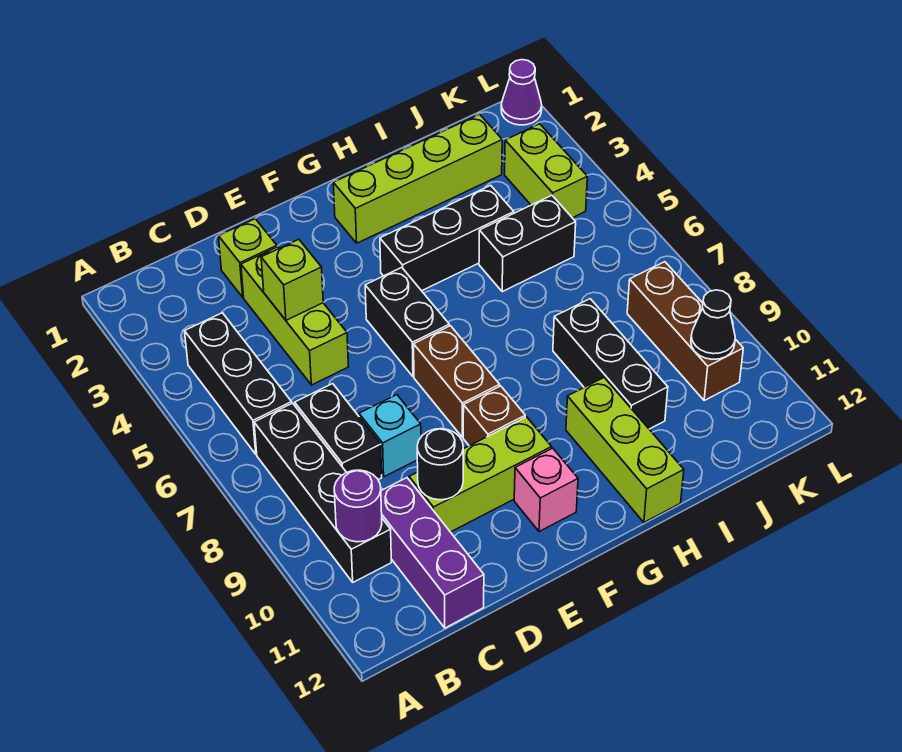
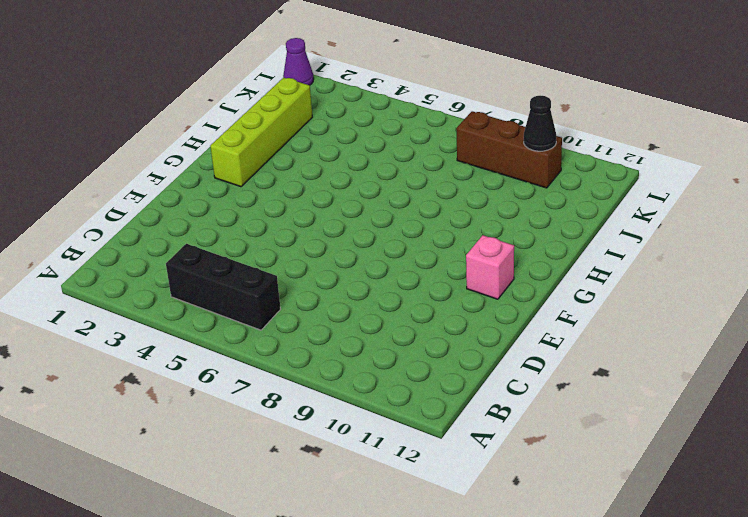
none -> black 1x4 brick [254,403,391,582]
none -> black 1x2 brick [295,384,382,480]
none -> purple 1x3 brick [381,478,484,628]

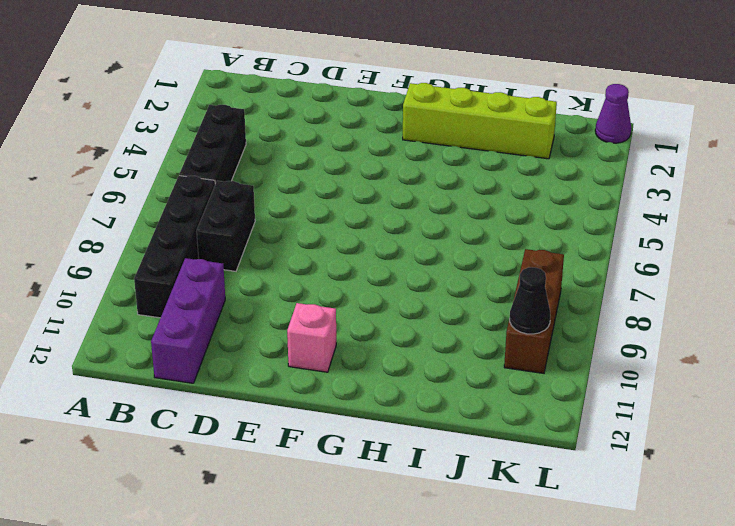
none -> lime 1x1 brick [218,219,277,297]
none -> lime 1x3 brick [241,247,349,385]
none -> cyan 1x1 brick [359,395,421,477]

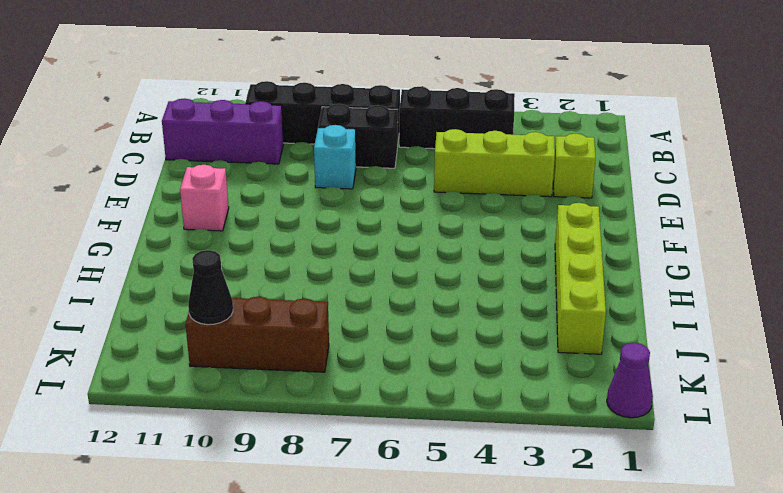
none -> lime 1x3 brick [409,417,552,532]
none -> black 1x2 brick [365,267,449,377]
none -> brown 1x2 brick [414,326,500,437]

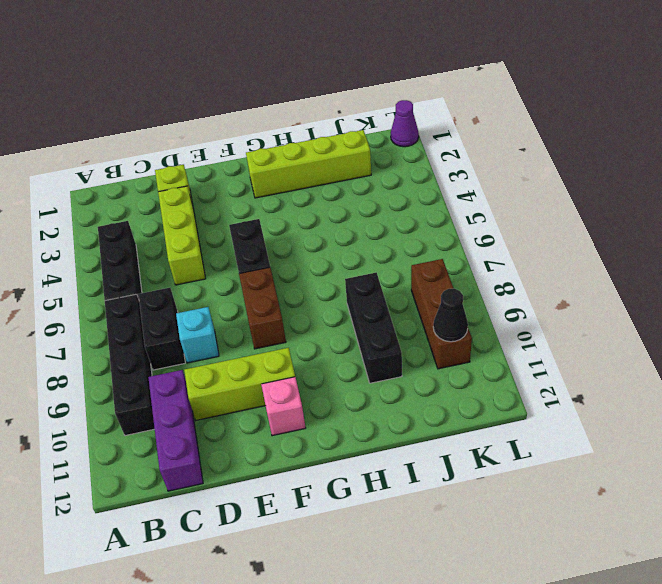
none -> brown 1x1 brick [463,386,525,446]
none -> black 1x3 brick [380,185,514,291]
none -> lime 1x3 brick [566,378,684,522]

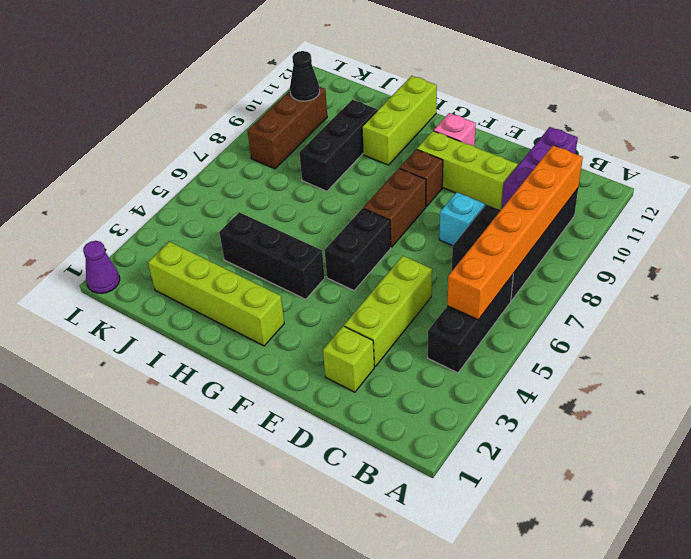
orange 1x6 brick [447,146,583,320] -> purple 1x1 round brick [334,470,382,542]
none -> black 1x2 brick [479,195,576,292]
none -> lime 1x2 brick [505,124,587,218]
none -> lime 1x1 brick [261,239,323,320]

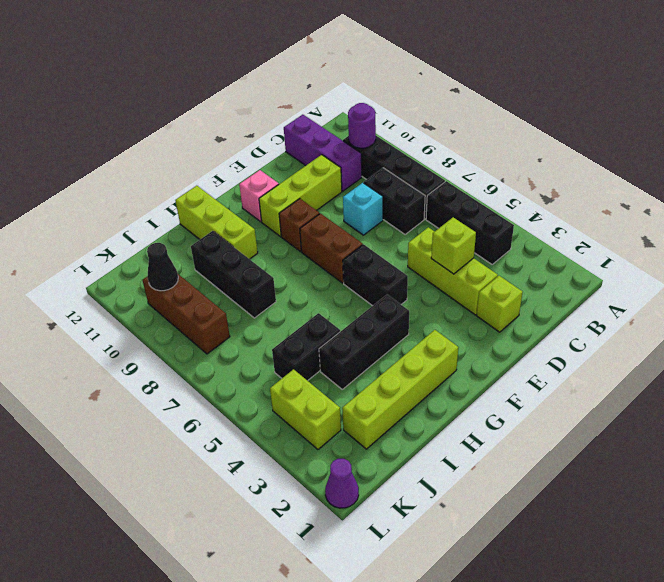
none -> black 1x1 round brick [417,429,463,500]

